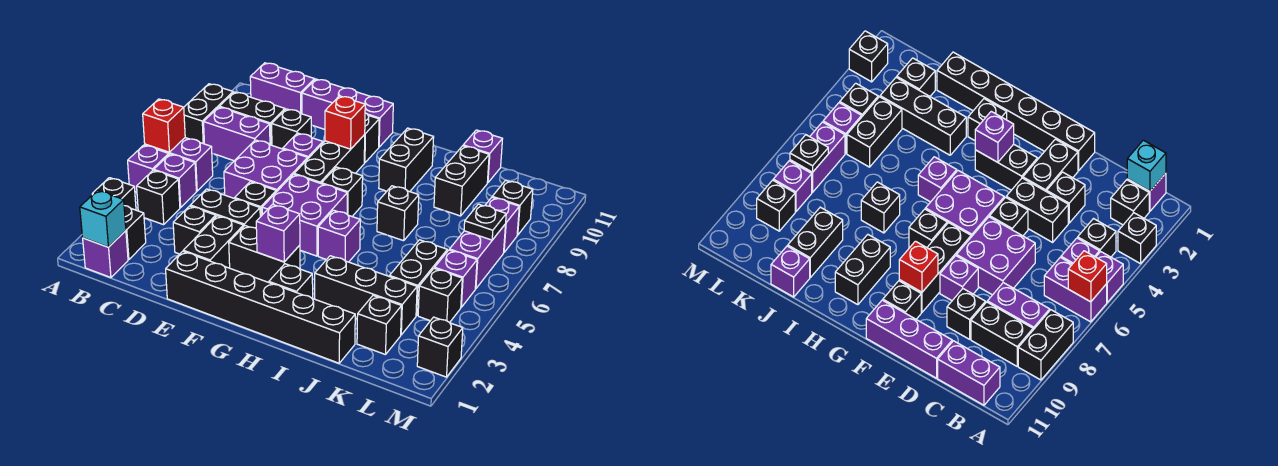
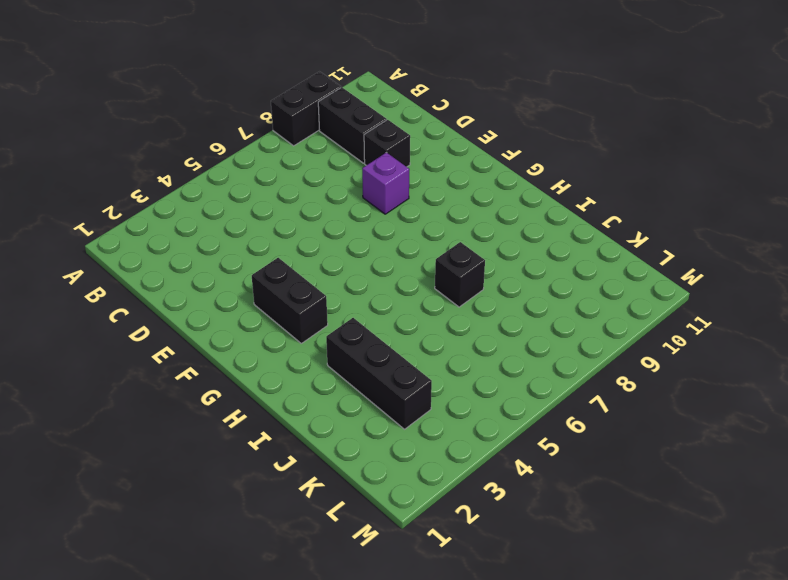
none -> black 1x1 brick [92,178,136,210]
none -> purple 1x1 brick [128,145,169,192]
none -> purple 1x2 brick [145,138,213,191]
none -> purple 1x1 brick [83,231,128,278]

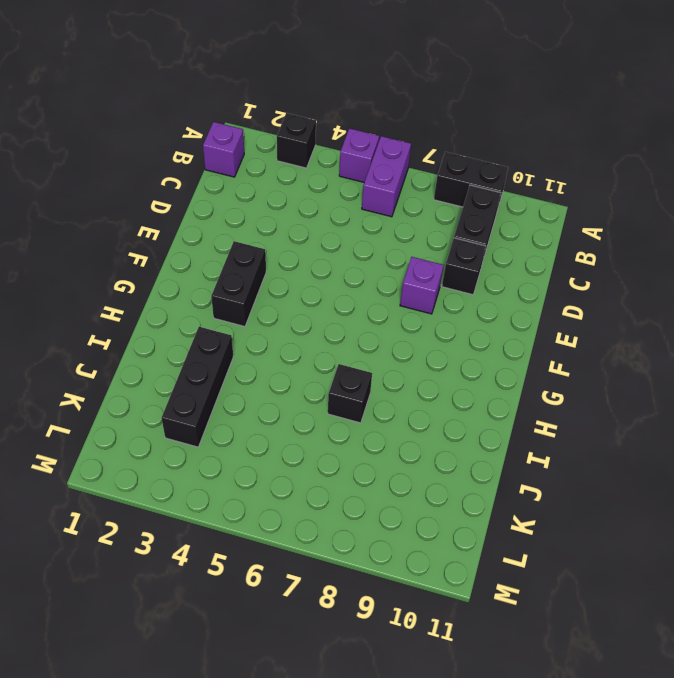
none -> black 1x1 brick [124,206,146,260]
none -> black 1x1 brick [137,170,180,225]
none -> purple 1x1 brick [154,154,196,208]
none -> purple 1x2 brick [204,107,270,161]

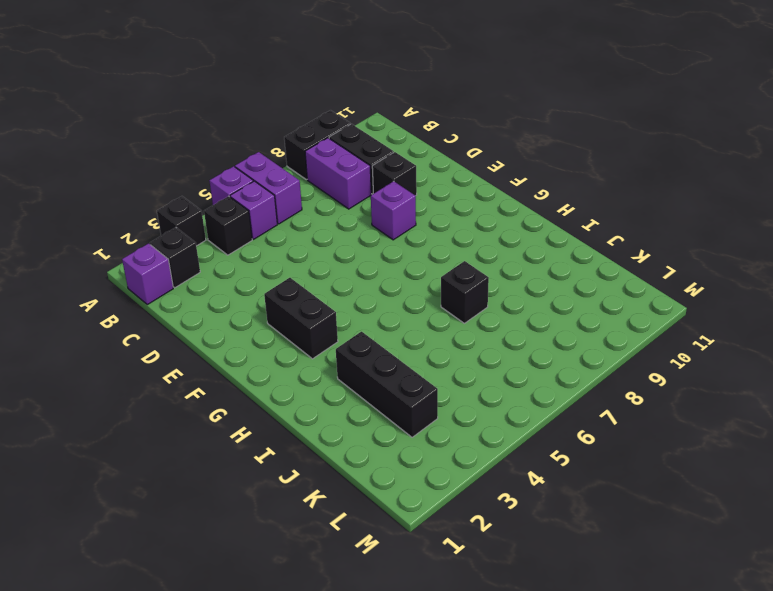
none -> purple 1x2 brick [250,63,315,114]
none -> black 1x1 brick [173,206,216,254]
none -> black 1x2 brick [190,189,260,228]
none -> purple 2x2 brick [224,140,308,199]

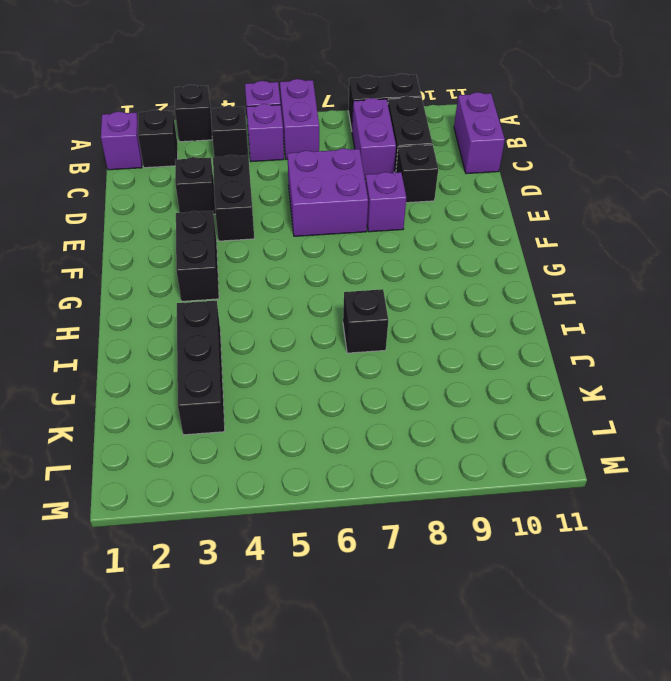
none -> purple 1x3 brick [302,79,393,147]
none -> black 1x6 brick [166,251,355,363]
none -> black 1x2 brick [183,216,244,268]
none -> black 1x1 brick [235,182,276,217]

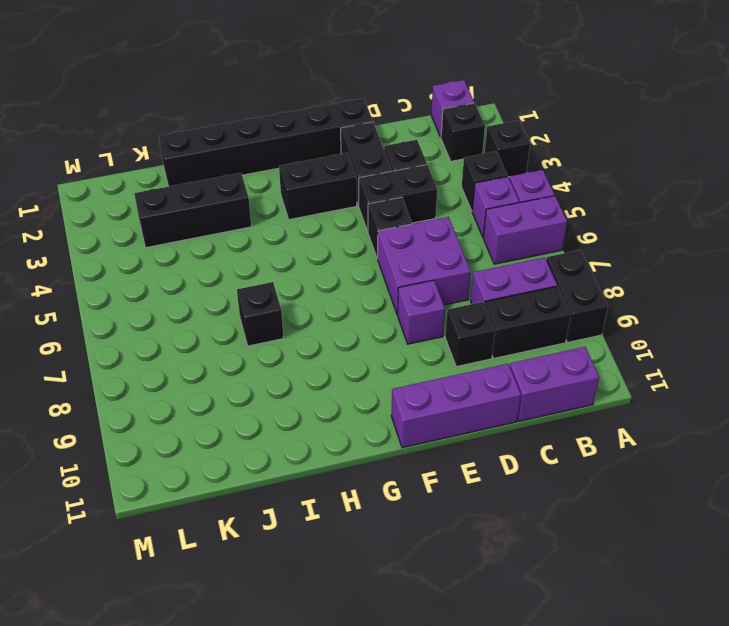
none -> purple 2x2 brick [262,174,347,256]
none -> black 1x3 brick [294,135,365,184]
none -> black 1x1 brick [364,113,379,163]
none -> black 1x1 brick [322,167,363,216]

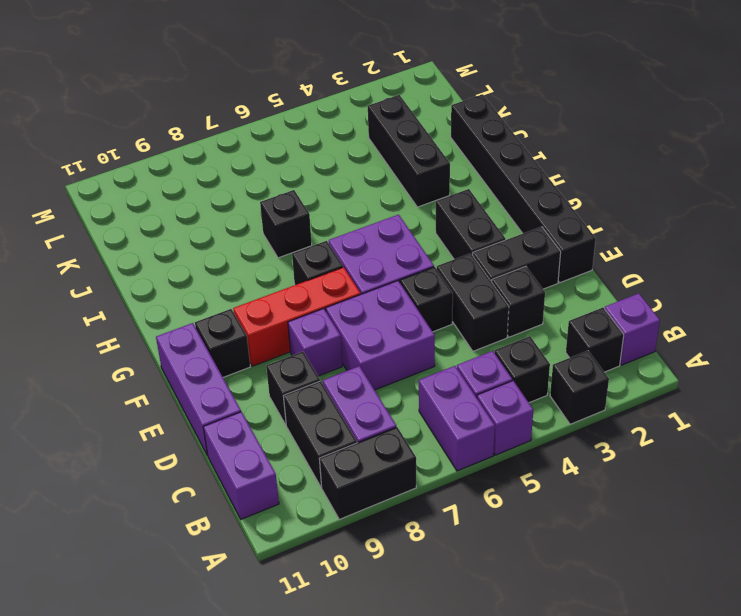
red 1x3 brick [233,267,361,366] -> black 1x3 brick [294,135,365,184]
none -> black 1x1 brick [269,264,313,299]
none -> purple 1x1 brick [318,210,360,262]
none -> black 1x2 brick [379,128,434,192]
none -> black 1x2 brick [434,146,489,216]

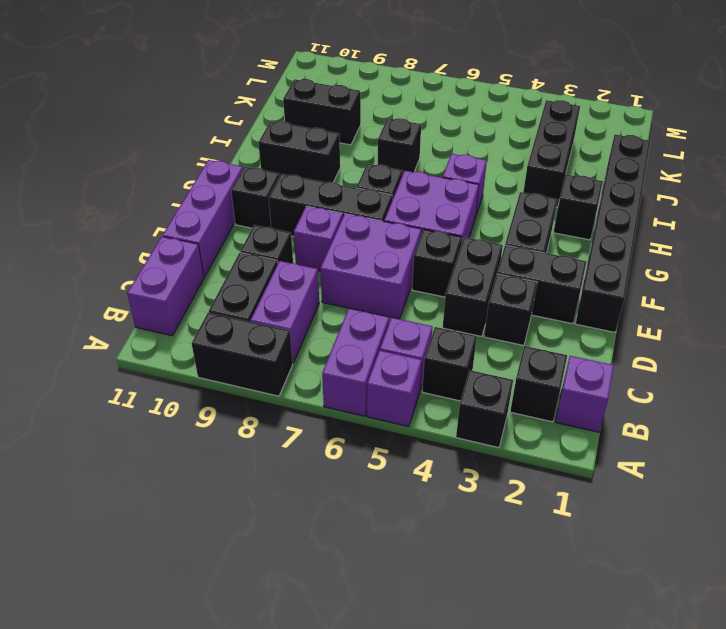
none -> purple 1x1 brick [463,130,502,183]
none -> black 1x1 brick [357,295,402,355]
none -> black 1x2 brick [389,240,447,316]
none -> black 1x1 brick [418,268,462,323]

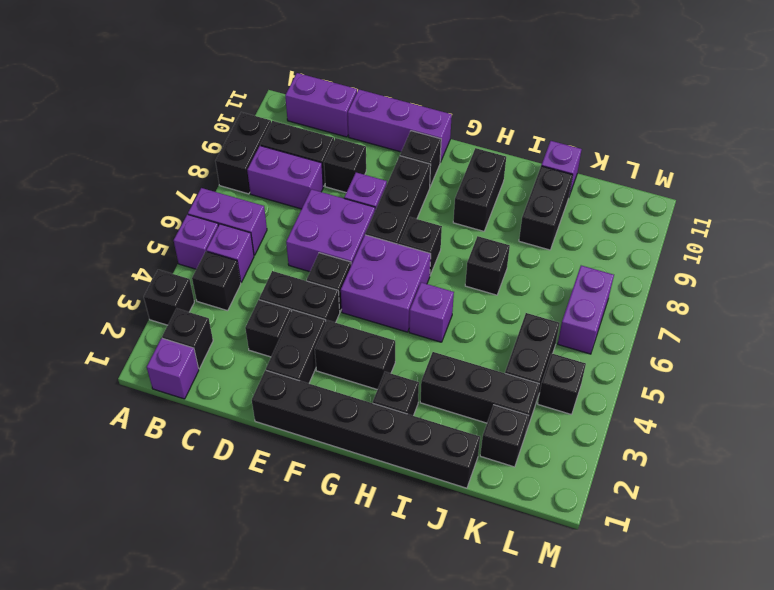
none -> purple 1x1 brick [435,250,477,307]
none -> purple 1x1 brick [485,197,519,252]
none -> black 1x1 brick [492,180,533,235]
none -> black 1x1 brick [417,317,463,377]

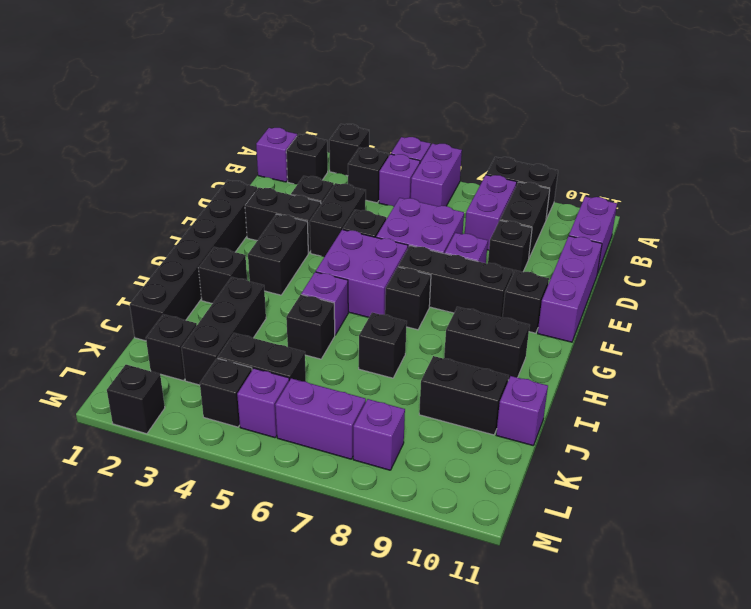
black 1x1 brick [286,295,335,359] -> black 1x1 brick moved to [492,180,533,235]
none -> red 1x1 brick [143,99,185,152]
none -> cyan 1x1 brick [80,190,126,247]
none -> red 1x1 brick [325,96,365,149]
none -> purple 1x1 brick [256,204,300,262]

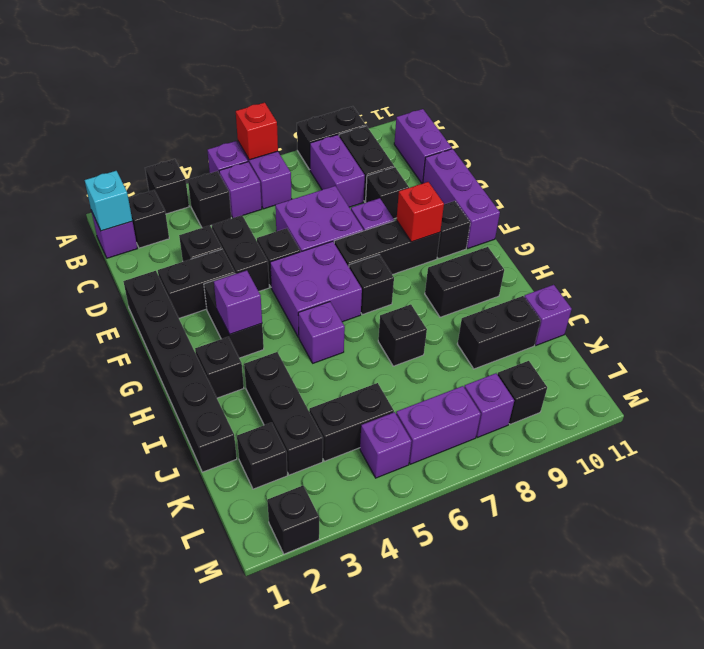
none -> black 1x1 brick [418,268,462,323]
none -> black 1x1 plate [464,204,506,240]

